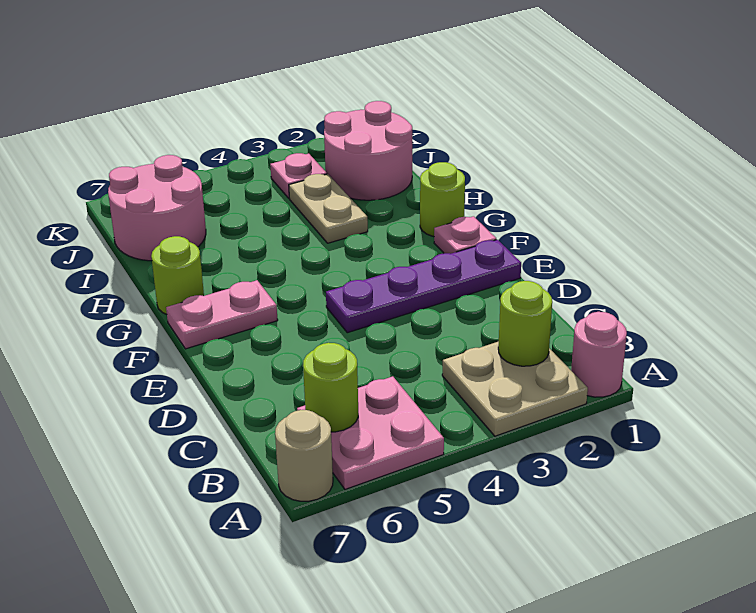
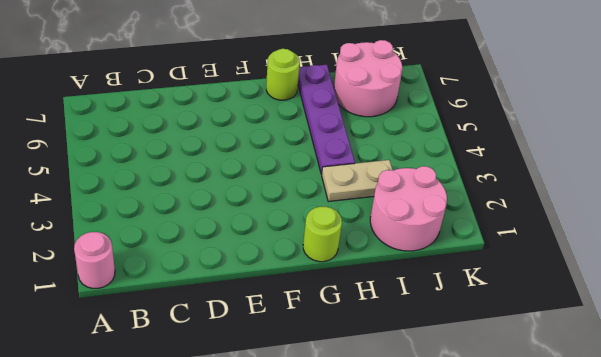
purple 1x4 plate [298,65,355,174] -> purple 1x4 plate moved to [326,240,521,333]
none -> tan 2x2 plate [442,341,588,436]
none -> pink 2x2 plate [297,376,444,489]
none -> tan 1x1 round brick [275,410,333,501]

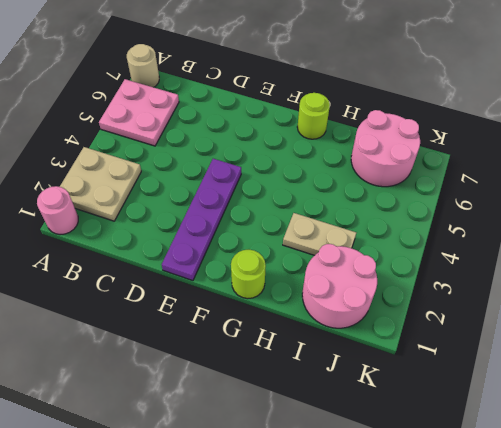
none -> pink 1x1 plate [434,216,496,254]
none -> pink 1x2 plate [166,280,278,349]
none -> pink 1x1 plate [270,153,327,198]

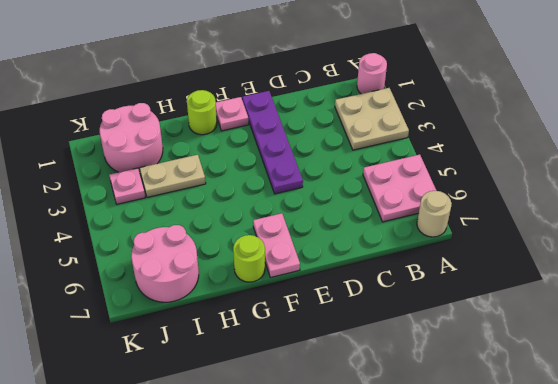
none -> lime 1x1 round brick [498,281,552,366]
none -> lime 1x1 round brick [303,343,358,432]

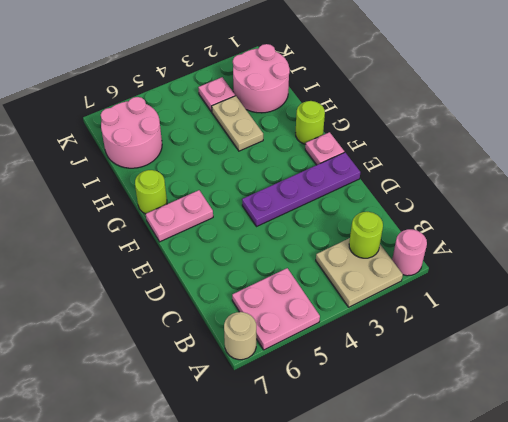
none -> lime 1x1 round brick [303,343,358,432]

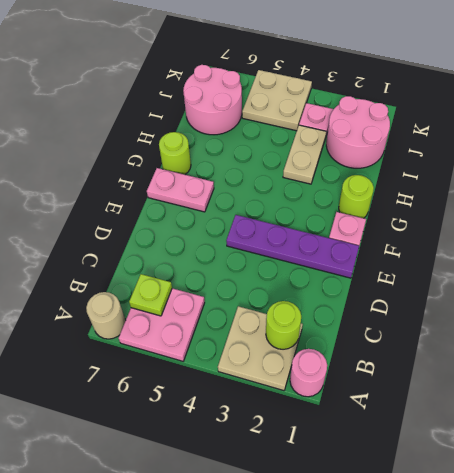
lime 1x1 plate [129,274,172,316] -> lime 1x1 round brick [303,343,358,432]
tan 2x2 plate [242,70,312,131] -> none

